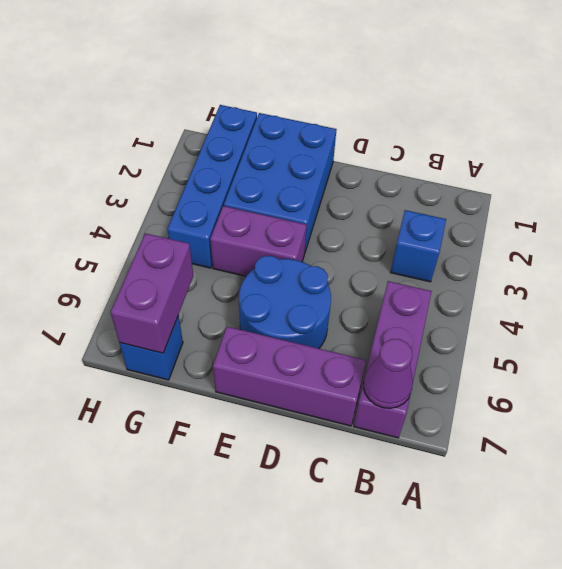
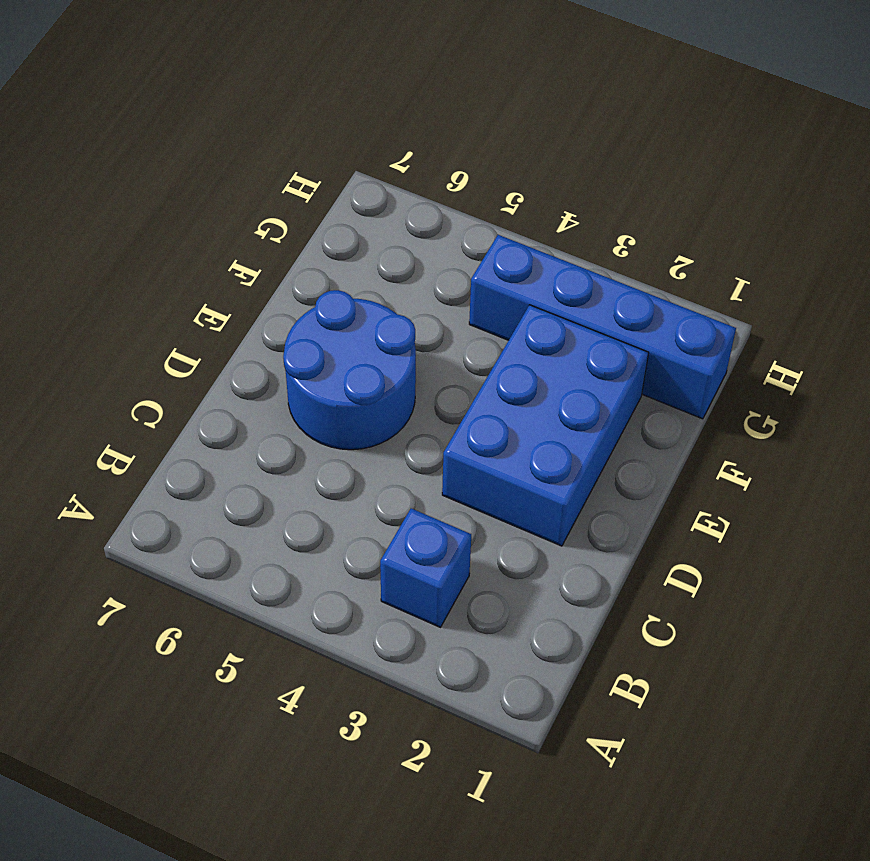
blue 2x3 brick [442,305,649,546] -> blue 2x3 brick turned to [224,113,337,252]
none -> purple 1x3 brick [354,281,432,438]
none -> purple 1x3 brick [213,327,366,426]

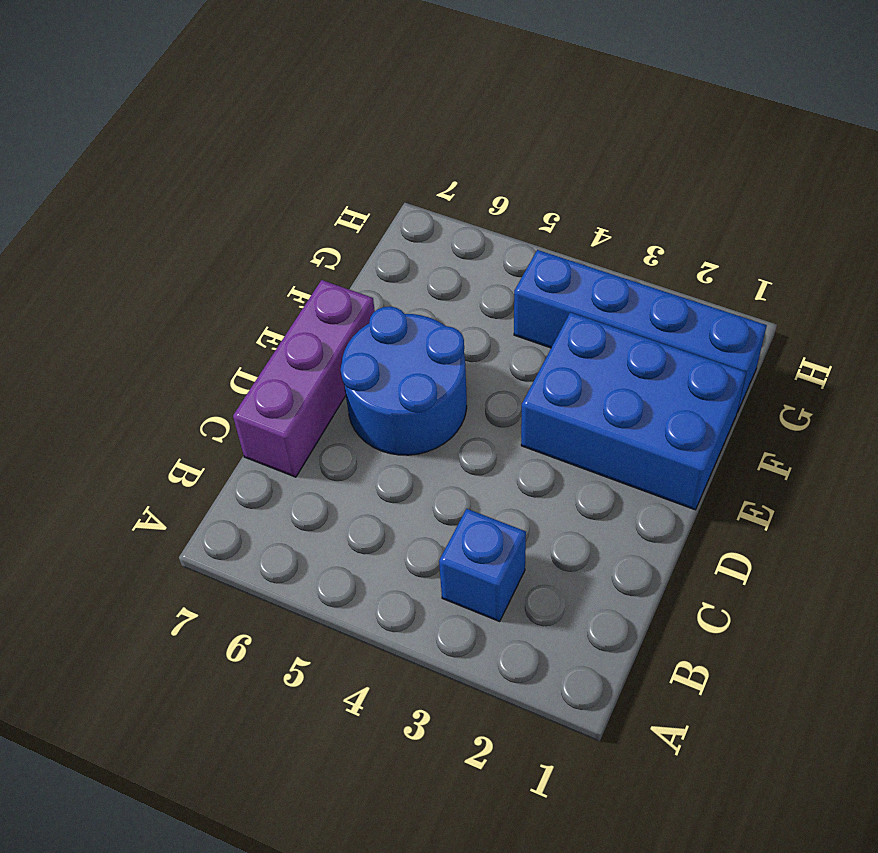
none -> purple 1x3 brick [354,281,432,438]
none -> purple 1x2 brick [210,206,306,276]

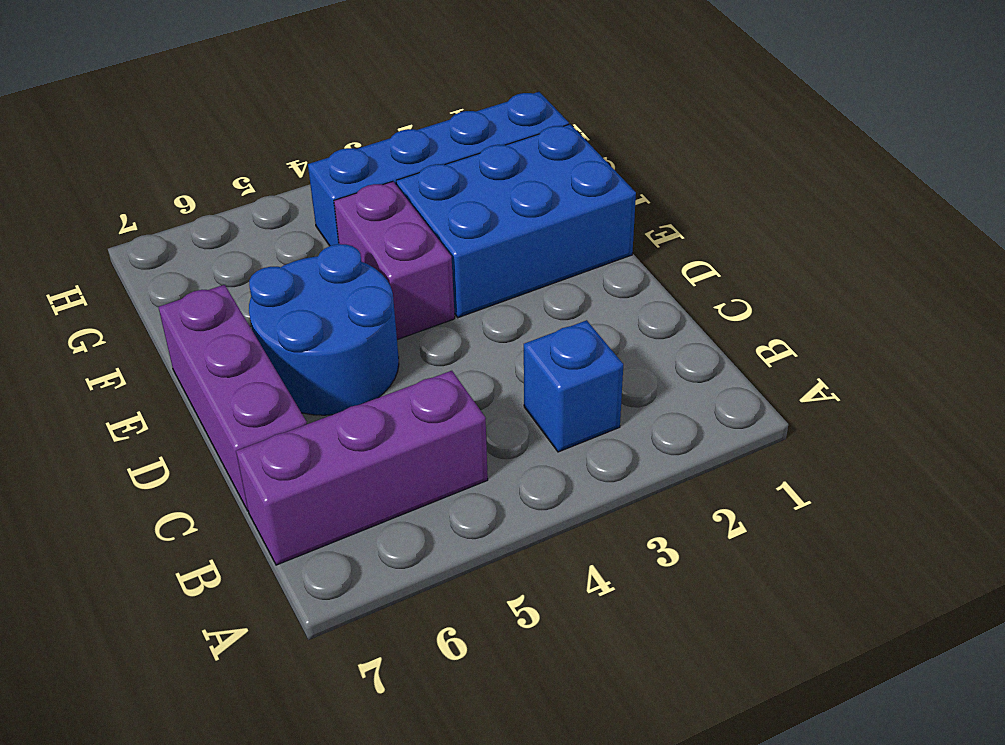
none -> blue 1x1 brick [119,315,183,380]
none -> purple 1x1 cone [364,339,413,408]

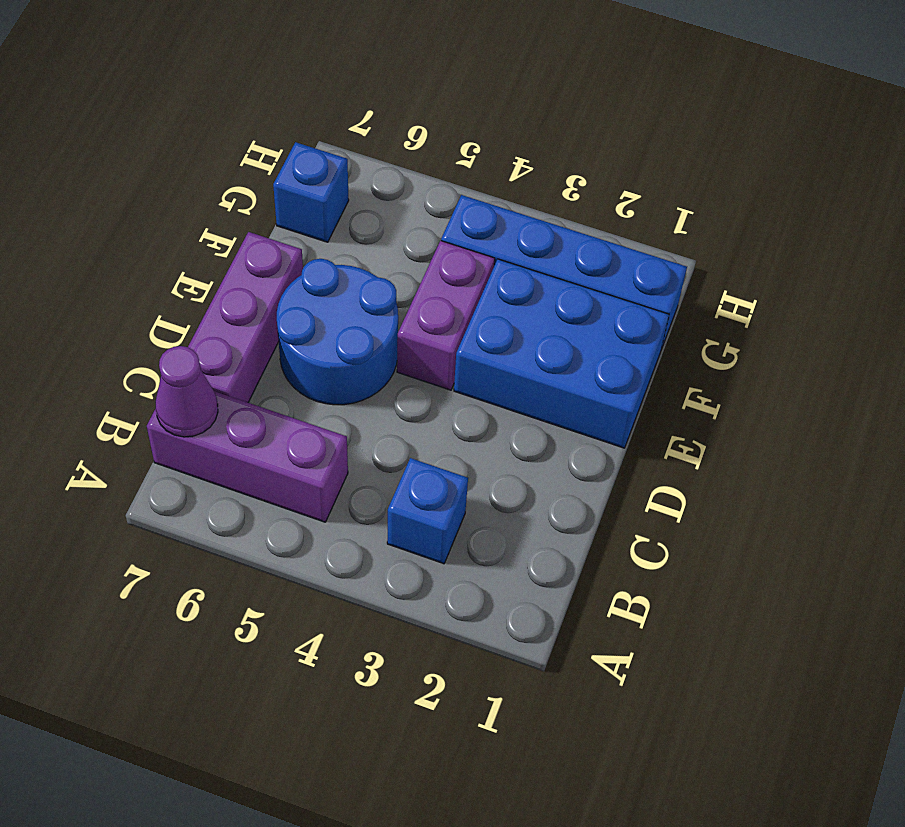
none -> purple 1x2 brick [111,233,193,353]

